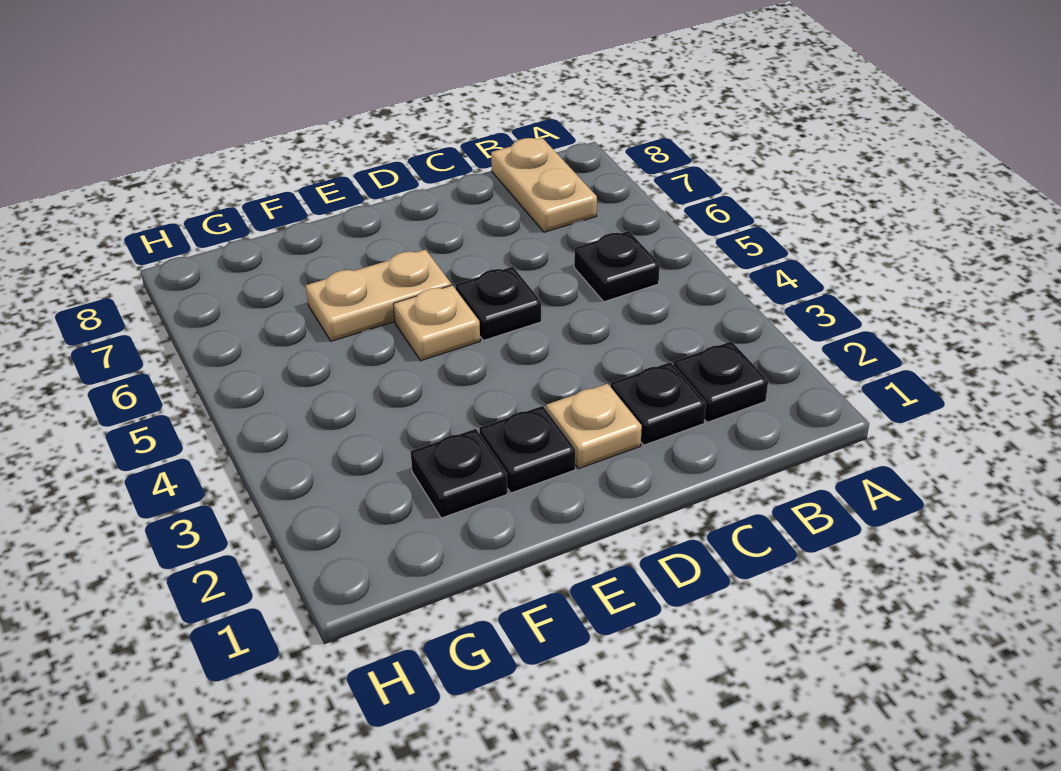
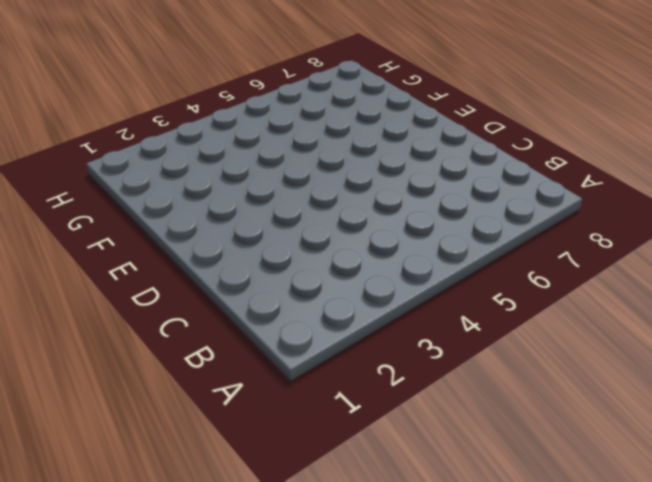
none -> black 1x1 plate [673,341,768,422]
none -> black 1x1 plate [574,231,660,302]

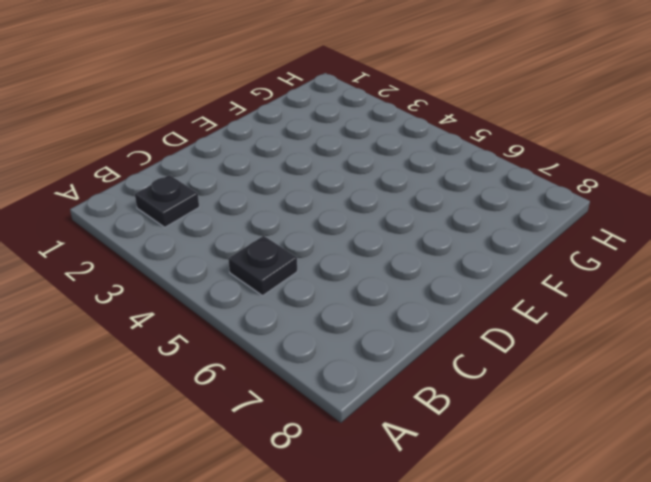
none -> tan 1x2 plate [491,138,597,232]
none -> black 1x1 plate [611,362,706,445]

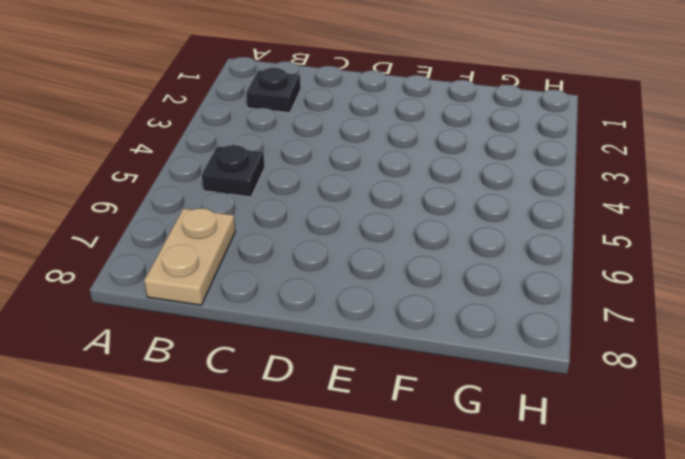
none -> black 1x1 plate [611,362,706,445]
none -> tan 1x1 plate [546,384,642,469]

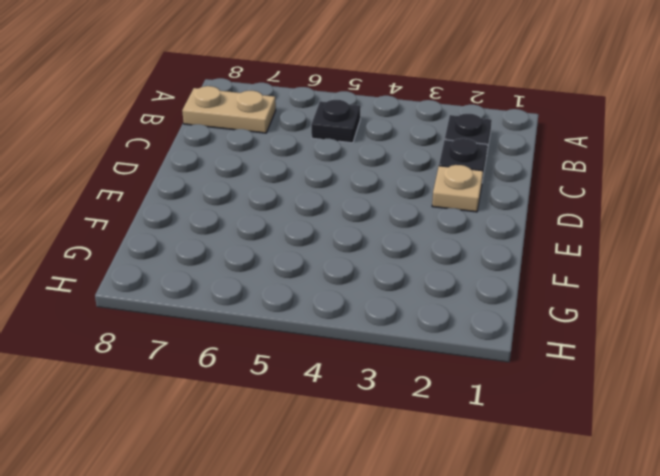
none -> black 1x1 plate [455,267,541,340]
none -> black 1x1 plate [479,406,575,493]

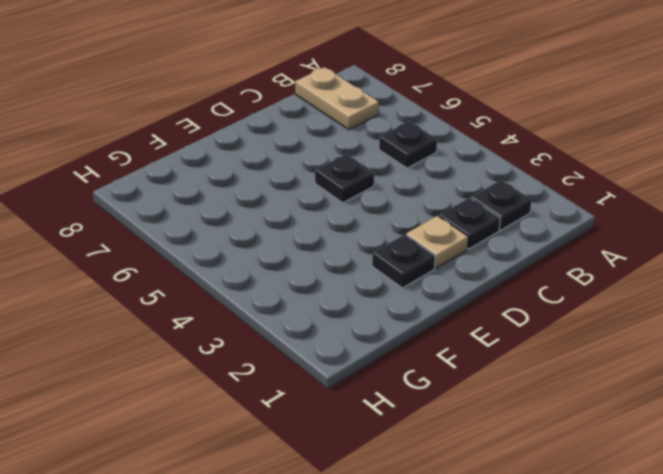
none -> tan 1x1 plate [393,285,480,361]
none -> tan 1x2 plate [306,250,451,341]

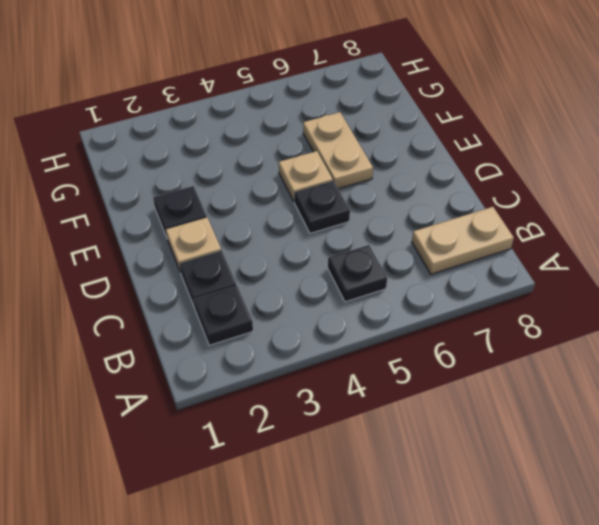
none -> black 1x1 plate [410,429,508,518]

